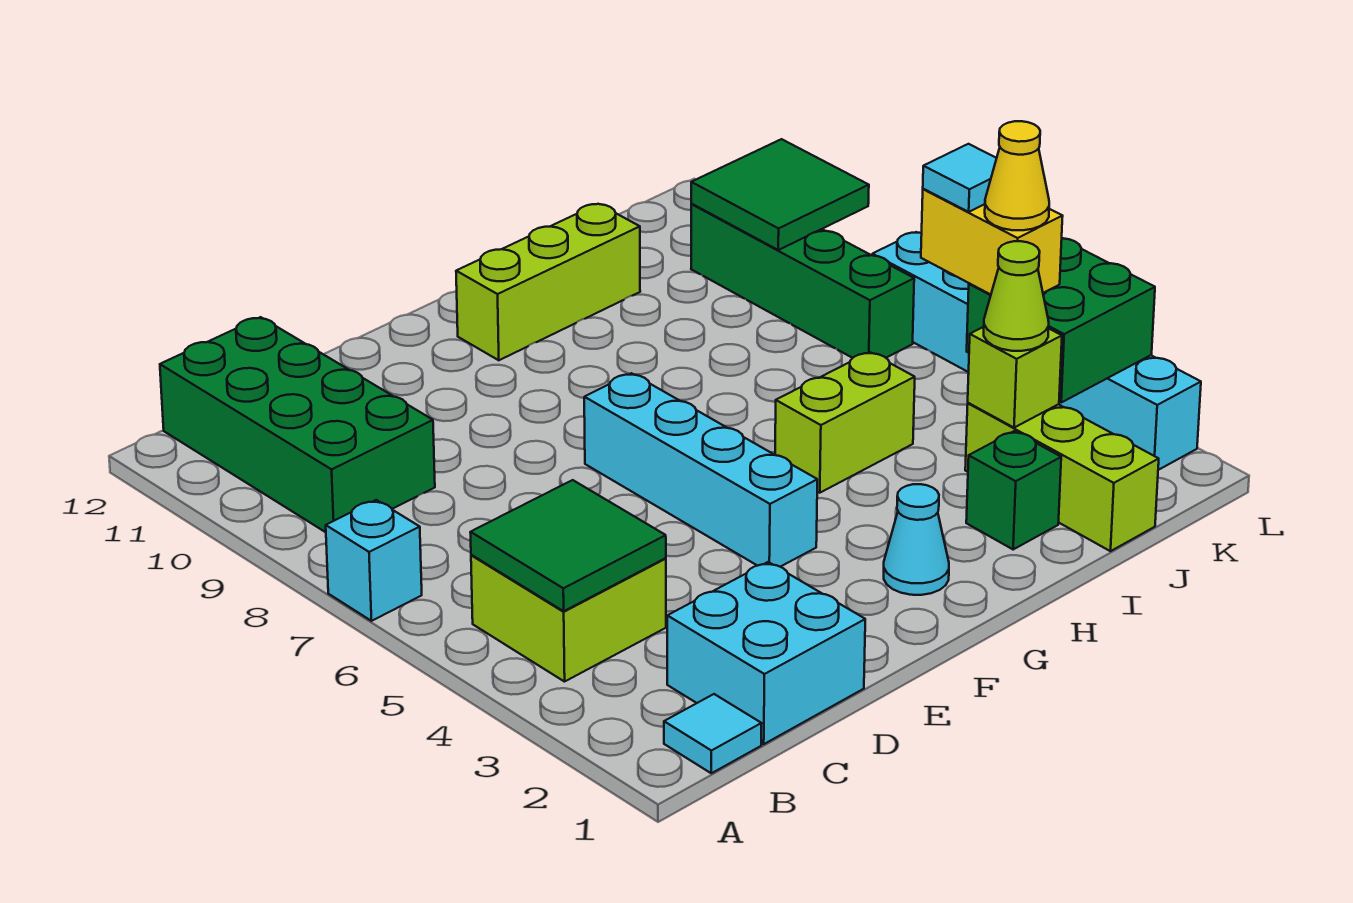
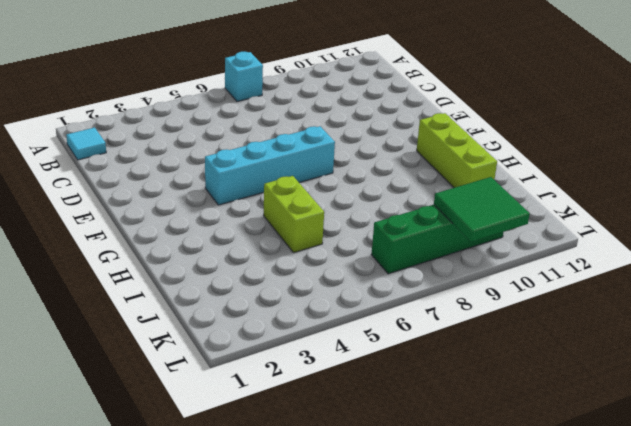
none -> lime 2x2 brick [471,555,666,682]
none -> green 2x4 brick [160,317,435,532]
none -> cyan 2x2 brick [667,562,865,744]

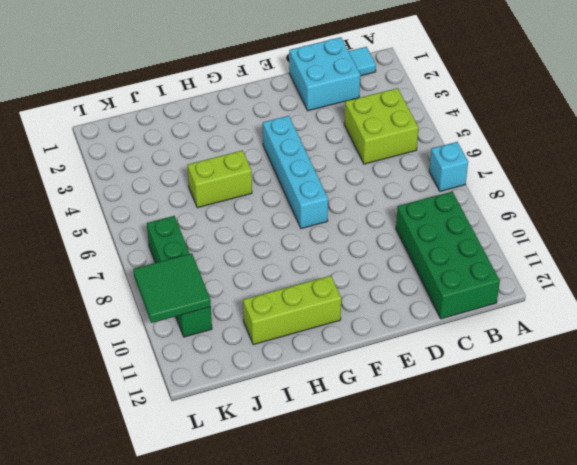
none -> cyan 1x1 cone [884,484,949,595]
none -> green 1x1 brick [966,431,1061,549]
none -> lime 1x3 brick [965,403,1159,551]

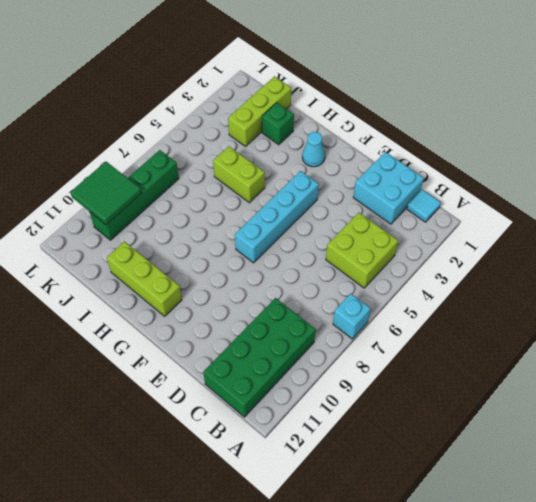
none -> cyan 1x6 brick [872,232,1201,470]
none -> green 2x2 tile [470,480,666,611]
none -> lime 1x1 brick [968,327,1062,428]

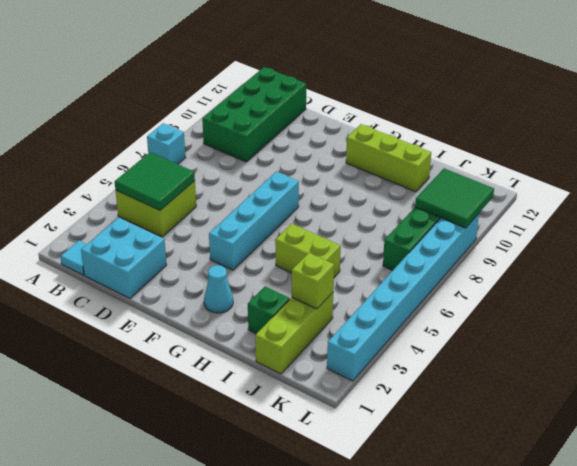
cyan 1x8 brick [327,214,479,381] -> cyan 1x6 brick [872,232,1201,470]
none -> green 2x2 brick [967,238,1155,402]
none -> lime 1x1 cone [984,241,1049,351]
none -> yellow 1x2 brick [921,189,1063,295]

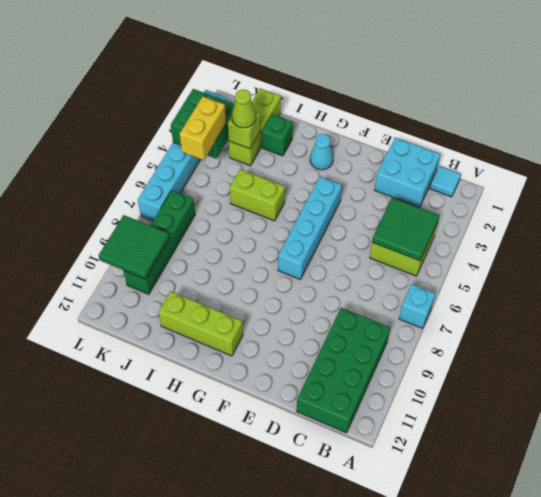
none -> yellow 1x1 cone [985,121,1049,230]
none -> cyan 1x1 tile [923,144,997,212]

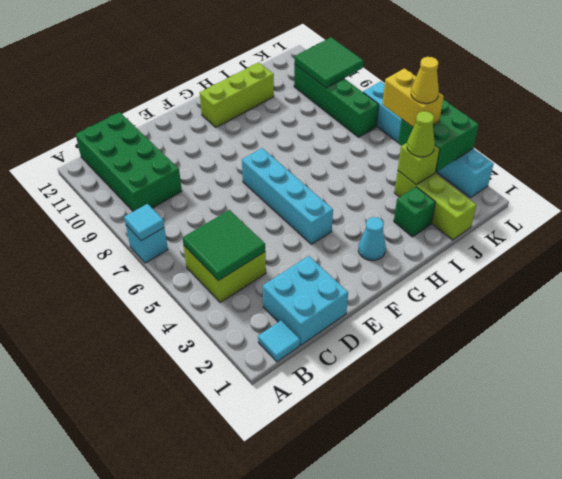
cyan 1x1 tile [124,204,164,241] -> cyan 1x1 tile moved to [923,144,997,212]
none -> lime 1x2 brick [775,352,915,493]

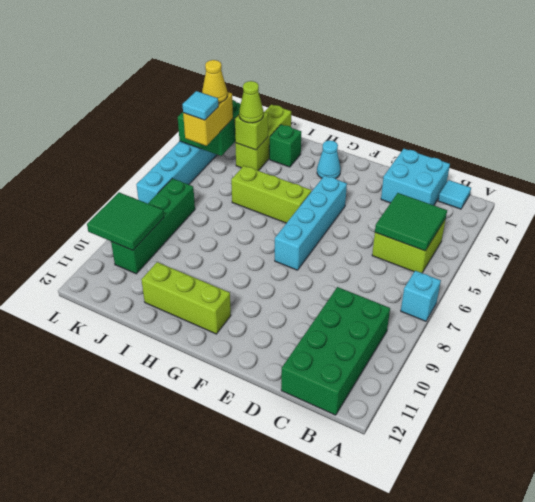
lime 1x3 brick [231,166,311,223] -> lime 1x2 brick [775,352,915,493]

